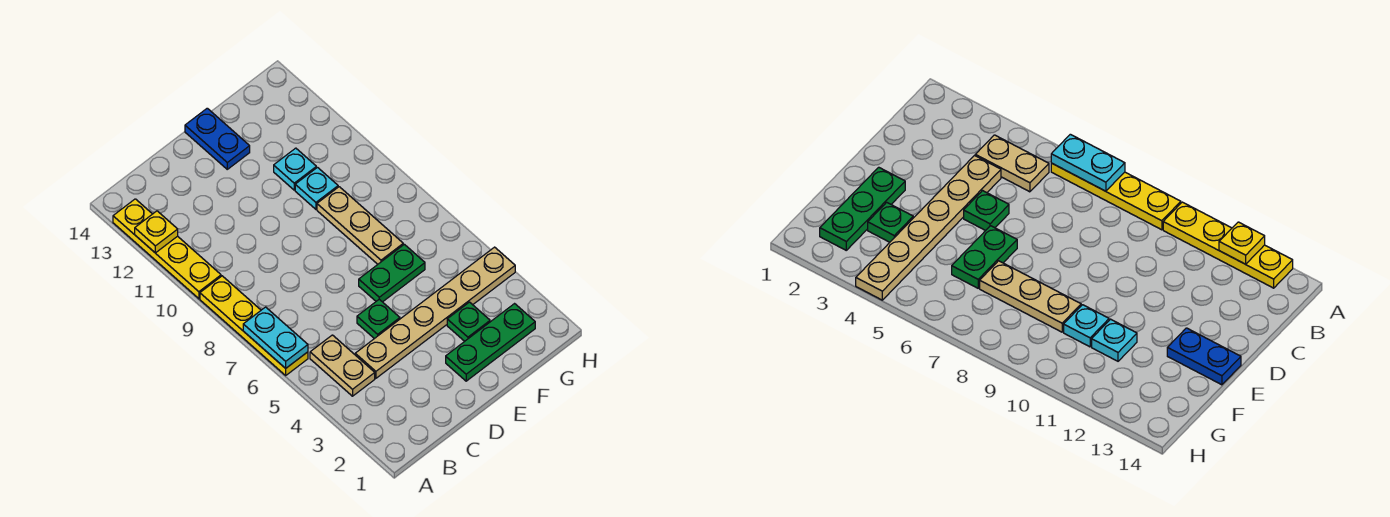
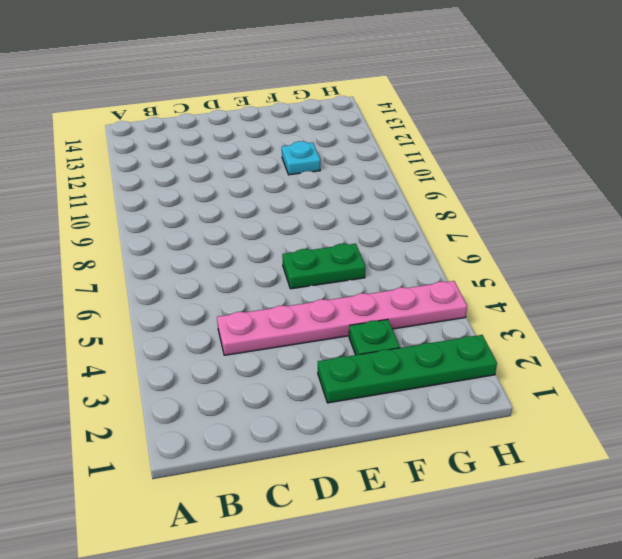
pink 1x6 plate [217,281,467,355] -> tan 1x6 plate [355,247,515,378]
green 1x4 plate [318,335,497,403] -> green 1x3 plate [446,304,535,381]
none -> yellow 1x4 plate [200,276,308,375]
none -> yellow 1x4 plate [113,199,221,299]
none -> tan 1x2 plate [310,335,375,396]

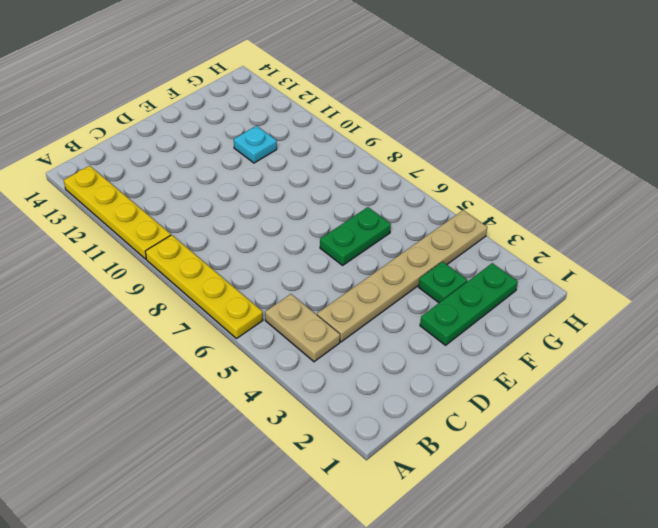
none -> green 1x1 plate [357,299,400,339]
none -> blue 1x2 plate [185,108,250,169]
none -> tan 1x3 plate [317,187,403,264]

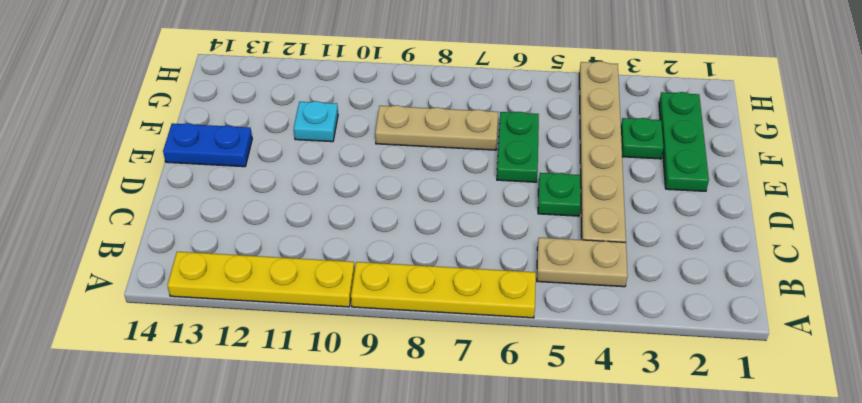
none -> cyan 1x1 plate [295,168,338,209]
none -> cyan 1x2 plate [243,307,308,368]
none -> yellow 1x1 plate [135,211,178,253]

